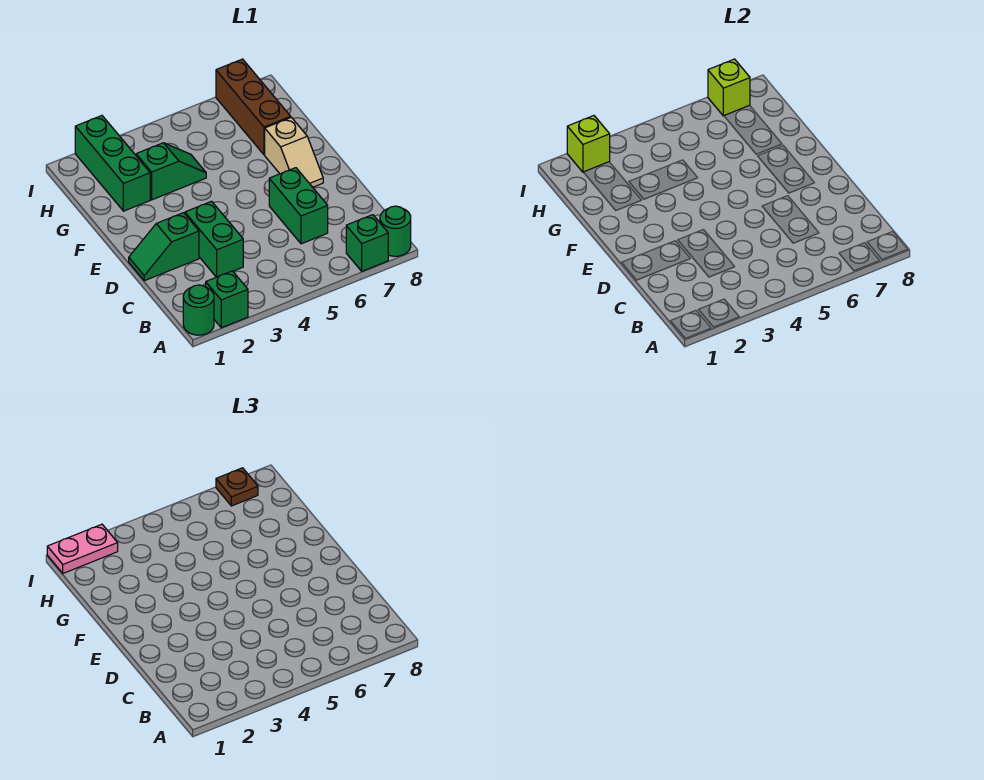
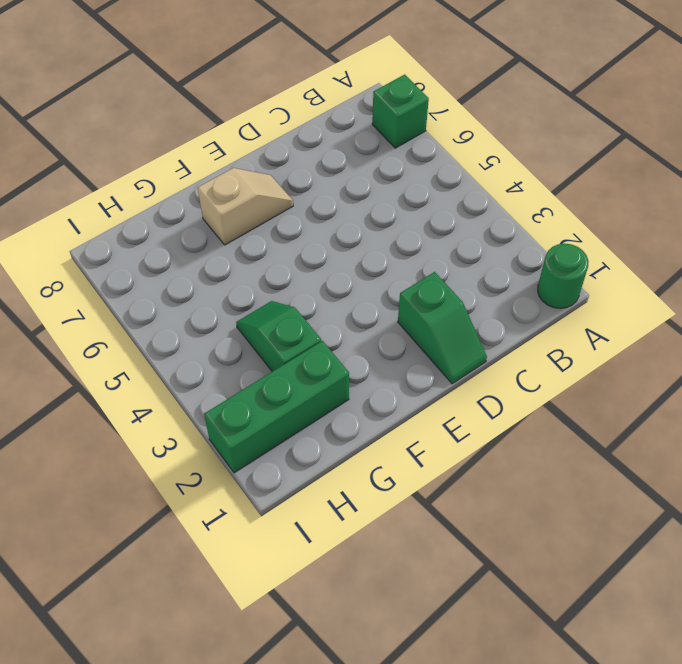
none -> green 1x1 brick [206,271,248,328]
none -> green 1x1 round brick [380,206,411,256]
none -> green 1x2 brick [185,201,243,277]

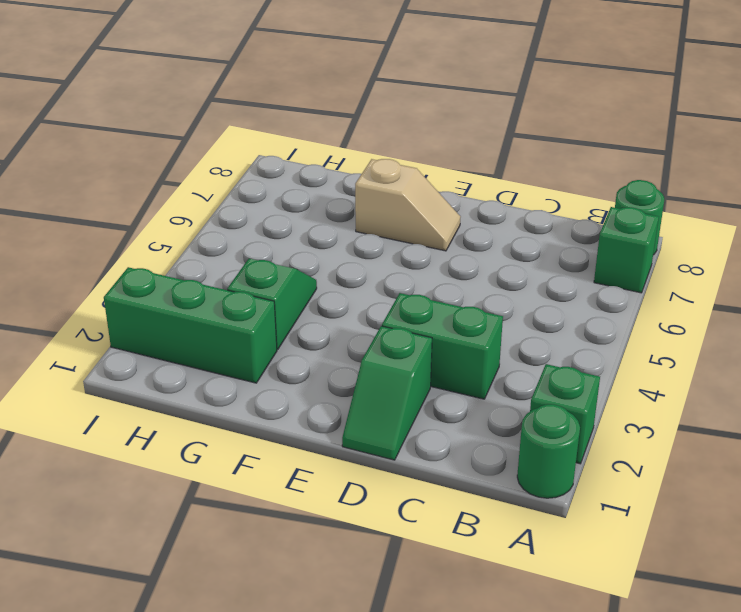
none -> green 1x2 brick [269,168,328,244]
none -> brown 1x3 brick [216,59,291,155]
none -> lime 1x1 brick [567,116,610,172]

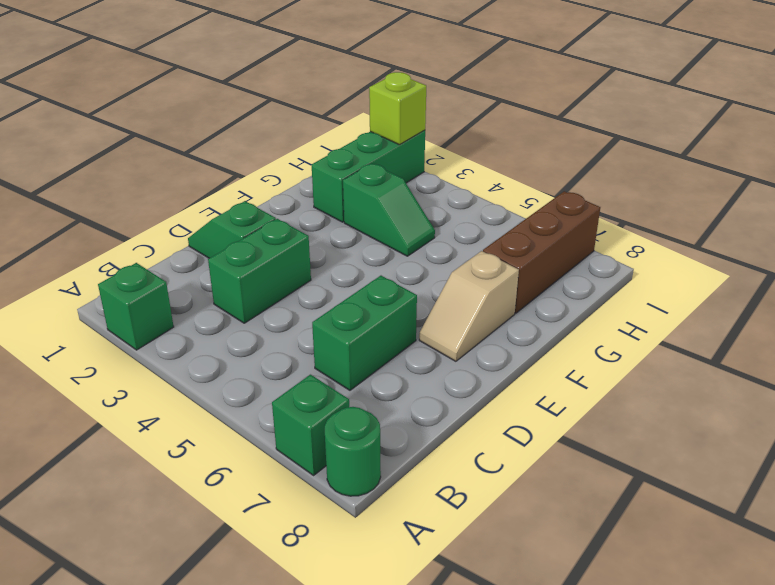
none -> green 1x1 round brick [183,285,214,335]
none -> lime 1x1 brick [708,59,750,116]
none -> pink 1x2 plate [47,524,118,573]

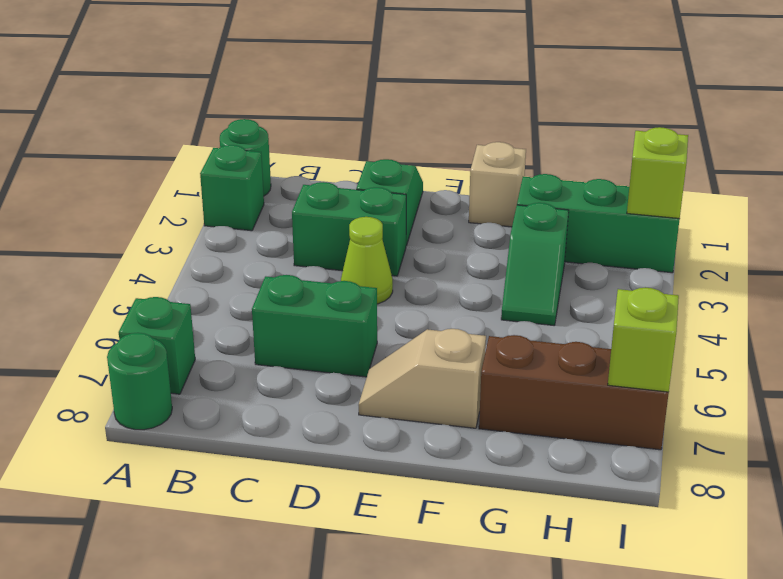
lime 1x1 cone [341,217,393,304] -> none
tan 1x1 brick [469,142,526,227] -> none
none -> pink 1x2 plate [47,524,118,573]
none -> brown 1x1 plate [216,468,258,506]

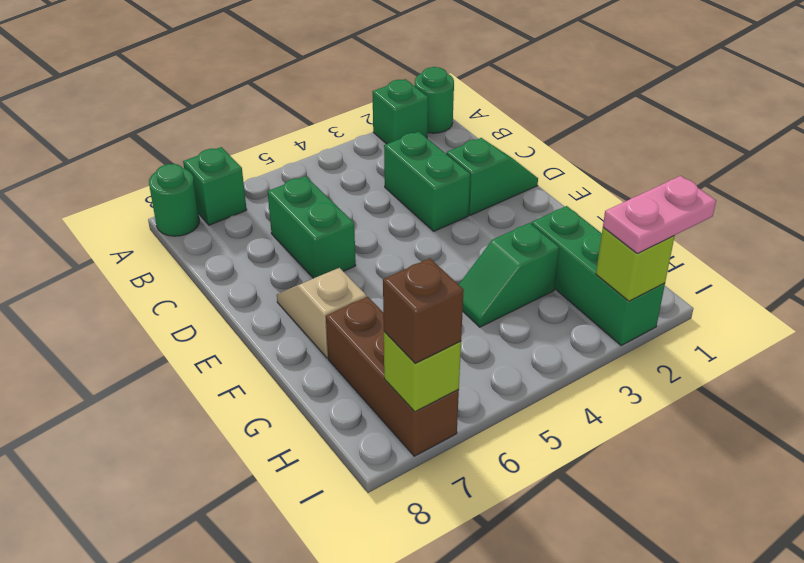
brown 1x1 brick [383,258,464,363] -> brown 1x1 plate [216,468,258,506]

